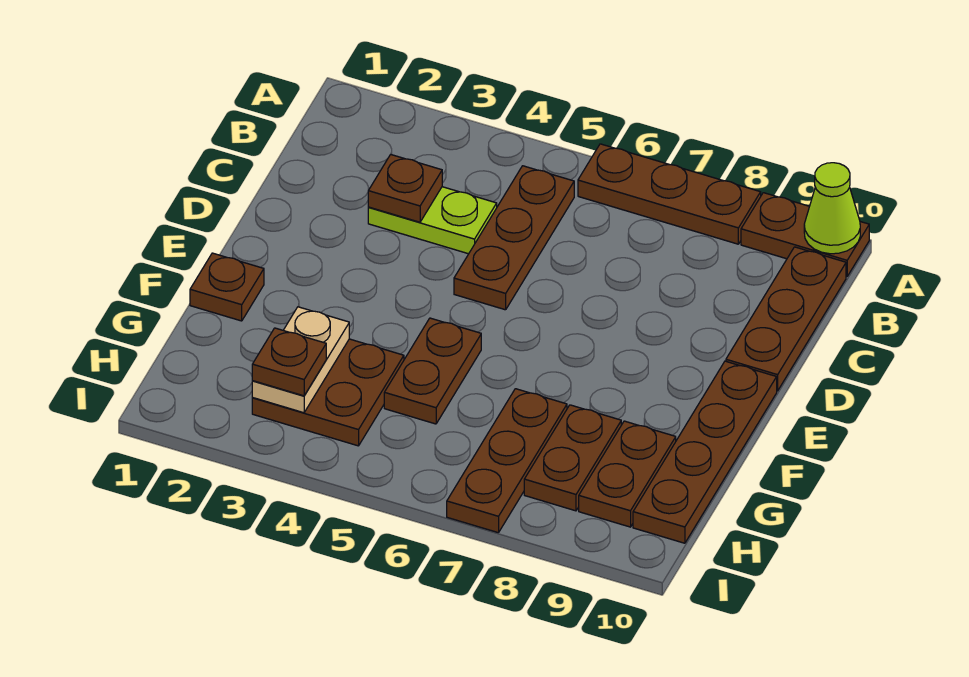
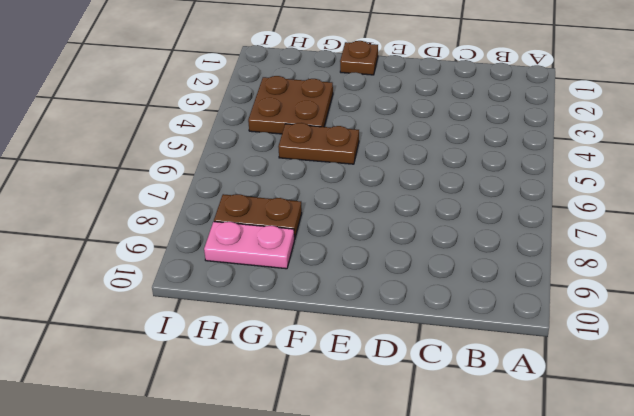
pink 1x2 plate [204,222,294,269] -> brown 1x2 plate [579,421,676,527]
none -> brown 1x3 plate [578,144,761,244]
none -> brown 1x2 plate [741,193,869,277]
none -> brown 1x3 plate [454,166,574,310]

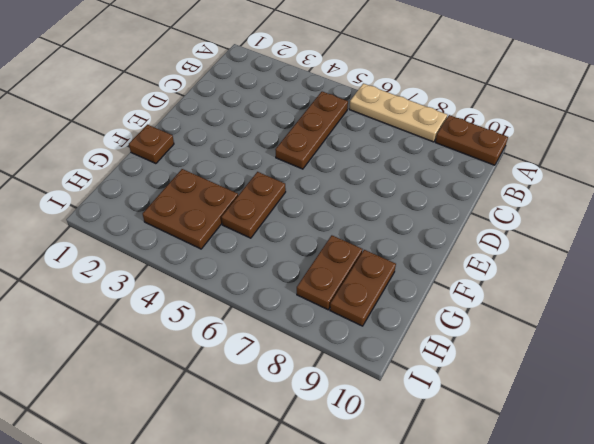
tan 1x3 plate [349,83,447,142] -> brown 1x3 plate [578,144,761,244]
none -> brown 1x3 plate [726,247,846,391]
none -> lime 1x2 plate [368,187,497,254]
none -> brown 1x4 plate [633,361,777,543]

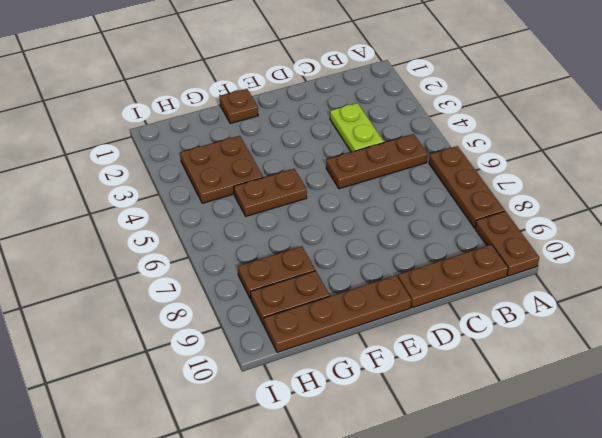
none -> brown 1x3 plate [447,389,567,533]
none -> lime 1x1 cone [804,163,860,254]
none -> brown 1x1 plate [368,155,442,222]

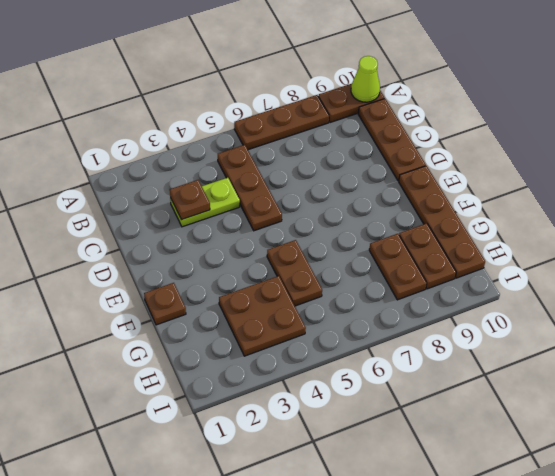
none -> brown 1x3 plate [447,389,567,533]
none -> tan 1x2 plate [252,307,349,413]
none -> brown 1x1 plate [252,328,326,396]

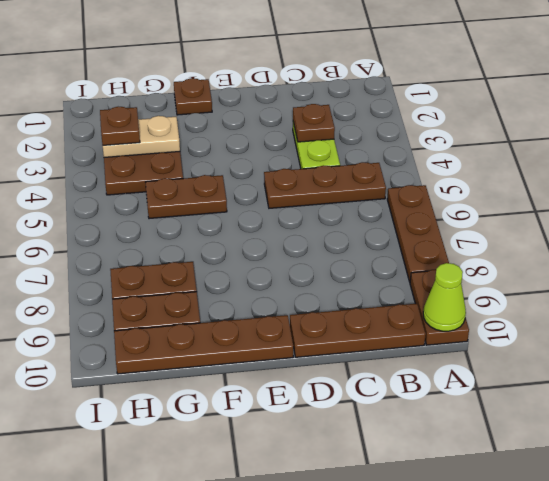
none -> brown 1x3 plate [447,389,567,533]

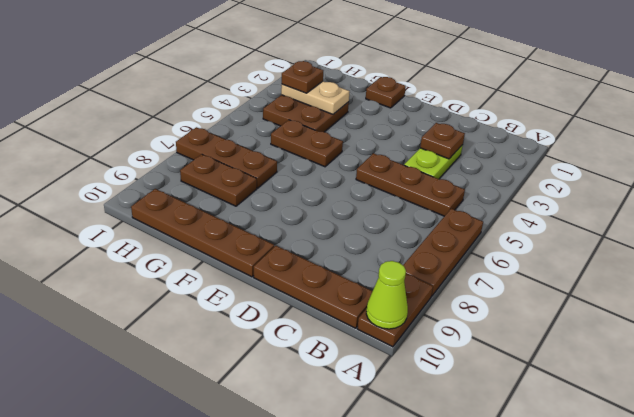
none -> brown 1x2 plate [579,421,676,527]

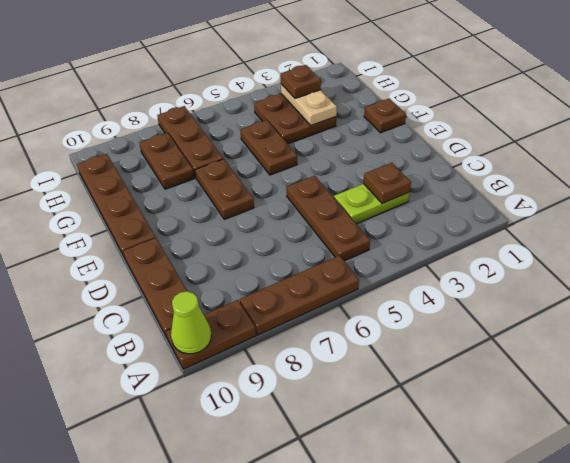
brown 1x2 plate [195,159,254,219] -> brown 1x2 plate moved to [579,421,676,527]

